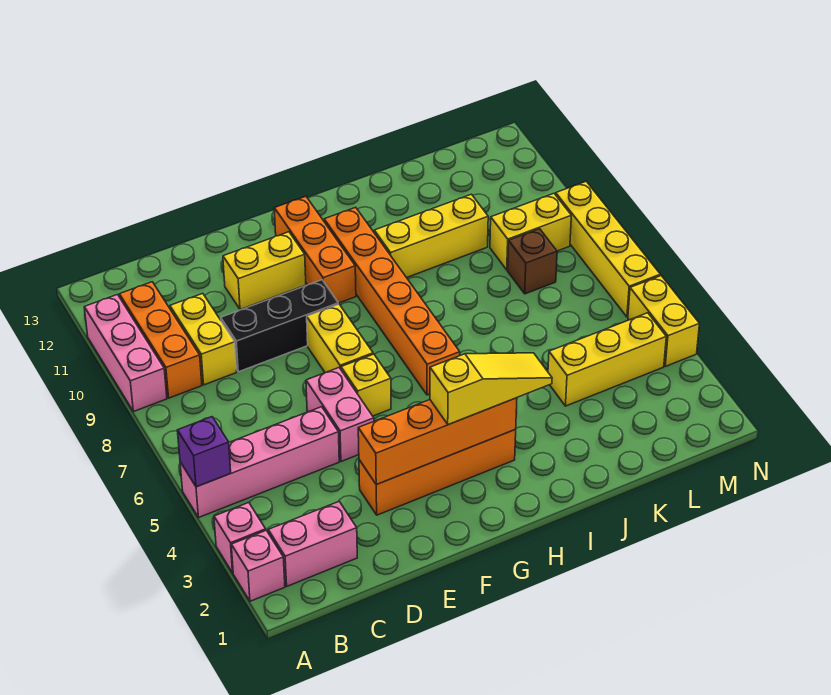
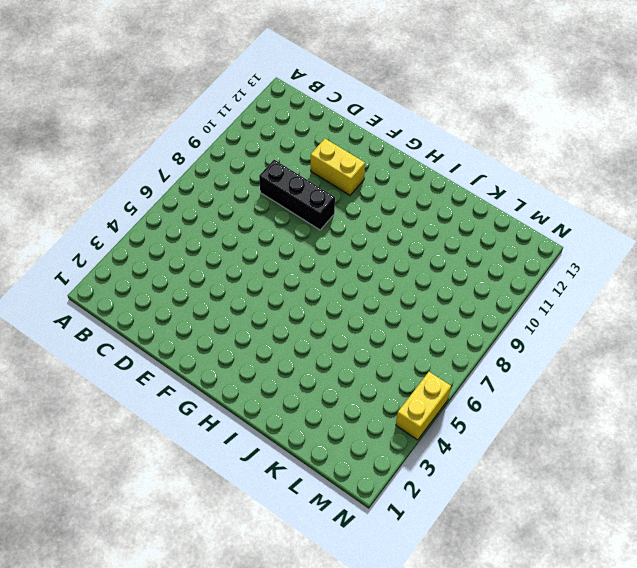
none -> pink 1x1 brick [231,530,285,601]
none -> pink 1x1 brick [214,503,266,573]
none -> pink 1x4 brick [180,407,339,518]

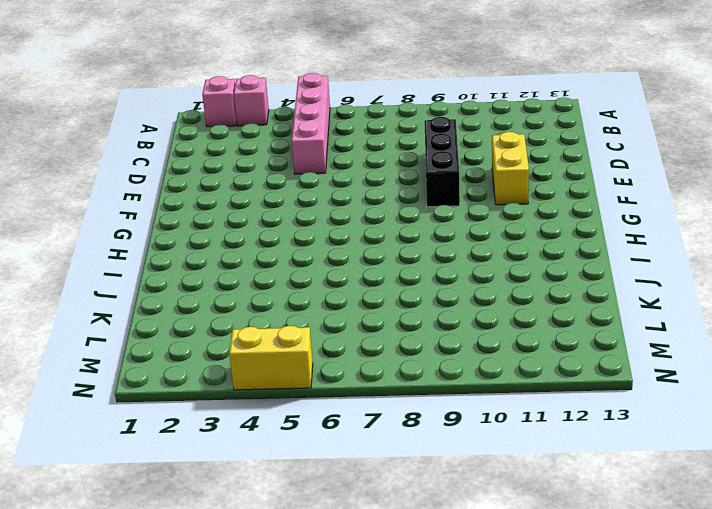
none -> pink 1x3 brick [84,295,167,412]
none -> pink 1x2 brick [268,502,357,586]
none -> orange 1x3 brick [119,282,202,398]

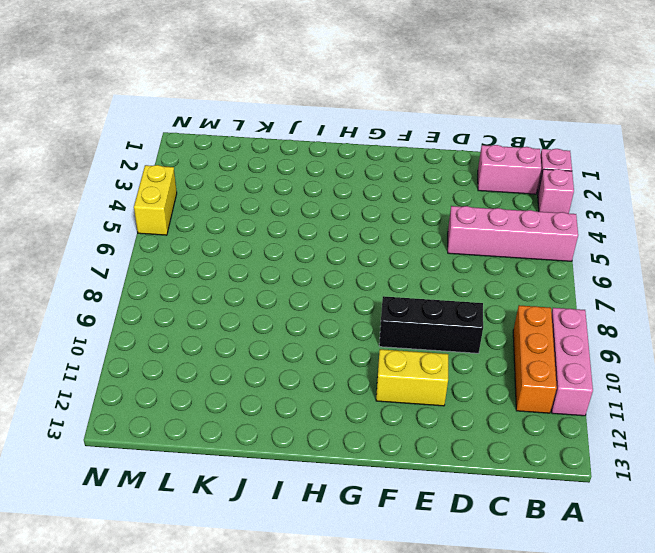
none -> yellow 1x2 brick [170,293,237,385]
none -> orange 1x4 brick [359,430,516,515]
none -> pink 1x2 brick [306,368,374,461]

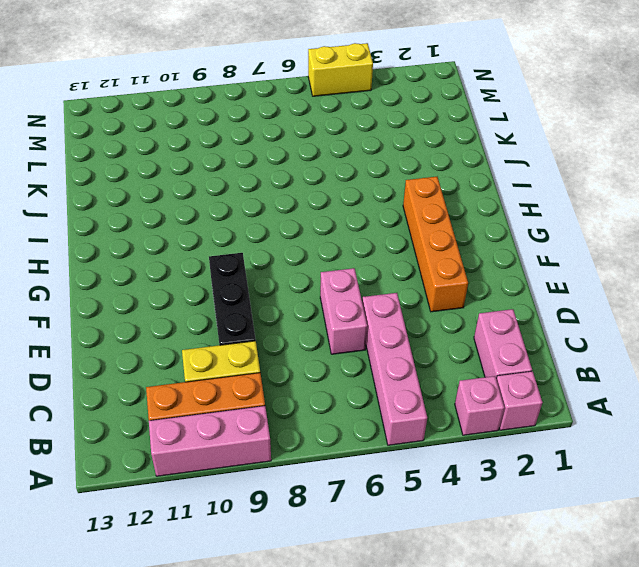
pink 1x2 brick [320,268,367,354] -> pink 1x2 brick turned to [306,368,374,461]
none -> yellow 1x2 brick [223,232,306,310]
none -> yellow 1x1 brick [341,354,391,416]
none -> yellow 1x2 brick [307,304,373,373]

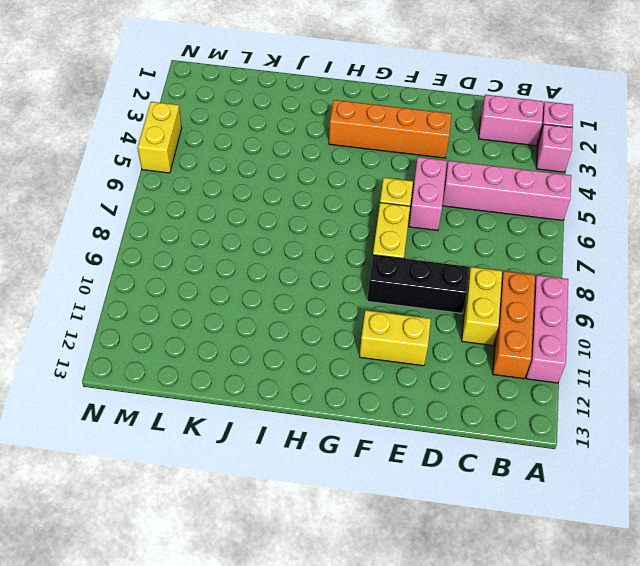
none -> orange 1x3 brick [274,196,356,303]
none -> orange 1x6 brick [324,207,460,395]
none -> yellow 1x3 brick [374,194,488,278]

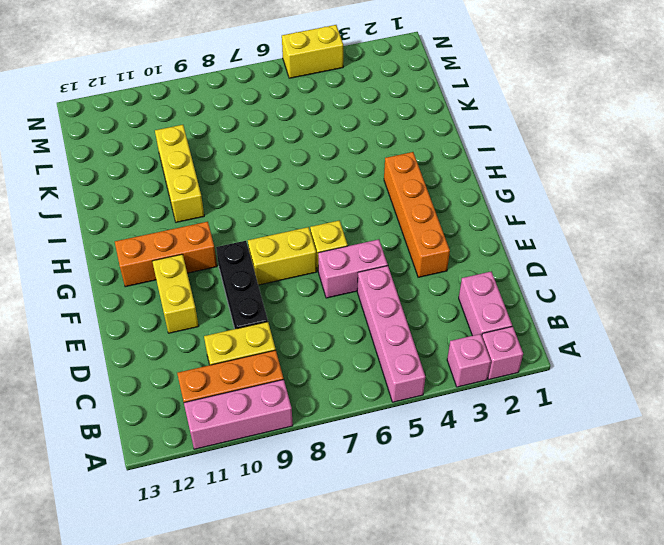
none -> orange 1x6 brick [324,207,460,395]
none -> yellow 1x3 brick [548,313,666,406]
none -> brown 1x1 brick [508,229,557,294]

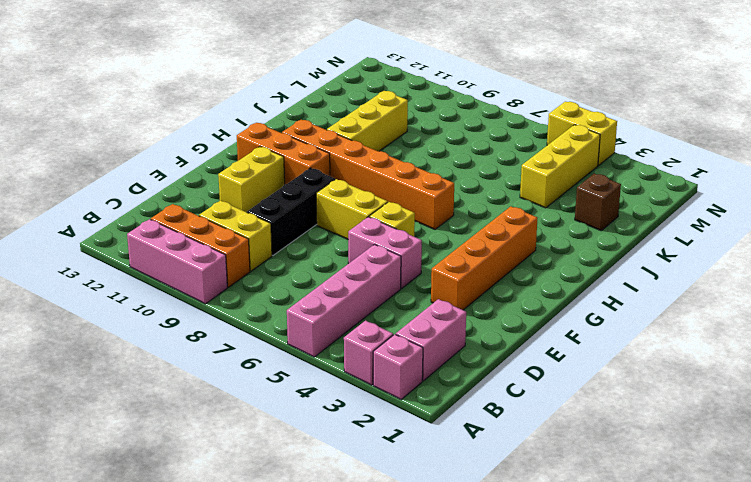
brown 1x1 brick [575,173,621,231] -> brown 1x1 brick moved to [508,229,557,294]
none -> yellow 1x2 brick [490,193,571,270]
none -> yellow 1x4 brick [556,182,660,317]
none -> purple 1x1 brick [177,417,231,487]

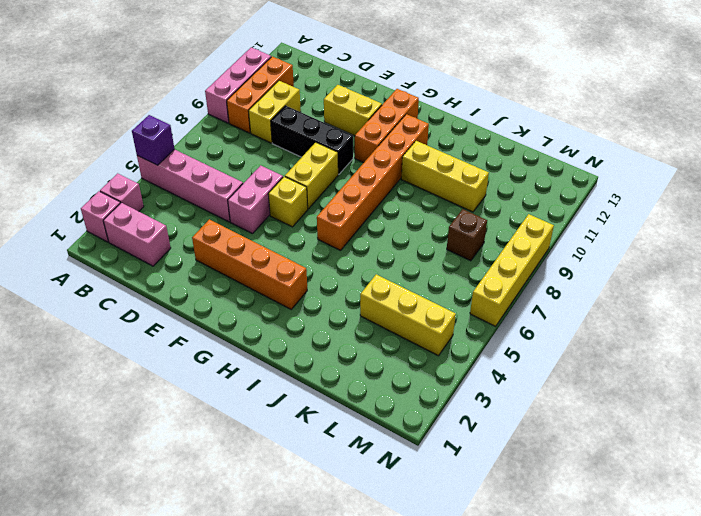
none -> yellow 1x2 brick [490,193,571,270]
none -> yellow 1x2 brick [628,276,699,366]
none -> orange 1x4 brick [358,398,517,485]

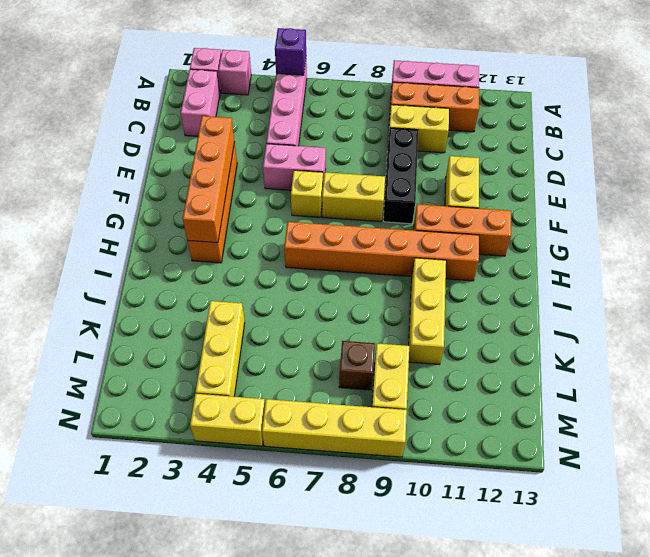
none -> yellow 1x3 slope [430,353,552,425]

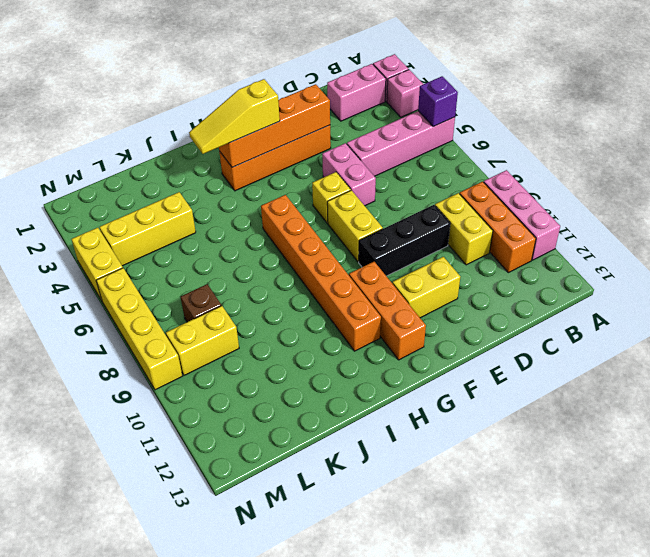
none -> yellow 1x3 brick [374,194,488,278]

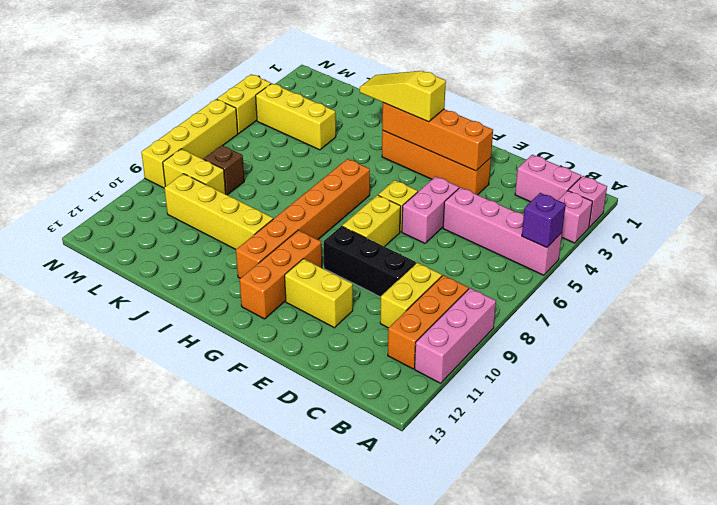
yellow 1x4 brick [165,174,273,249] -> yellow 1x3 brick [374,194,488,278]

